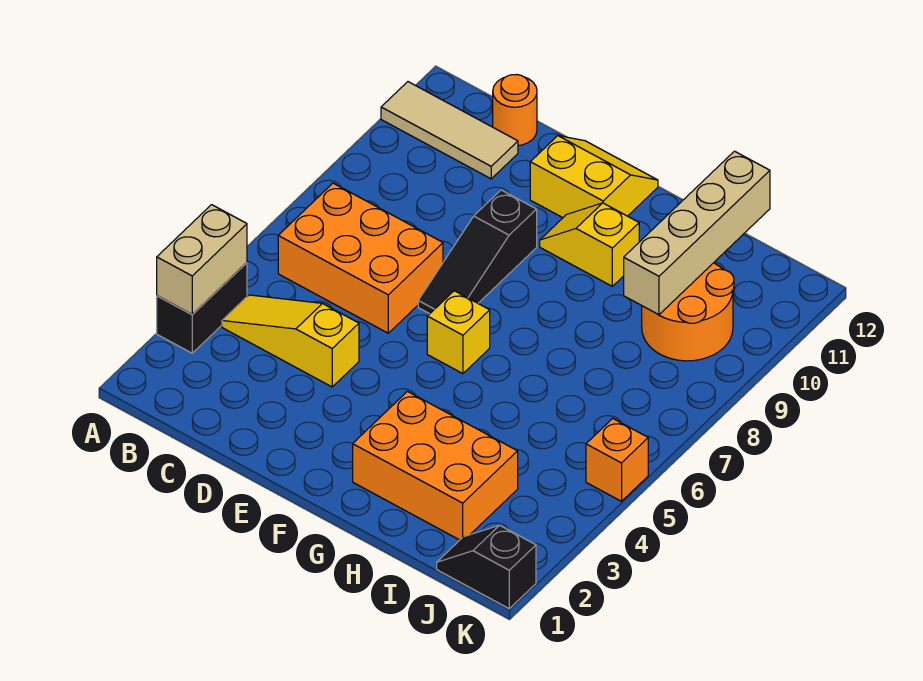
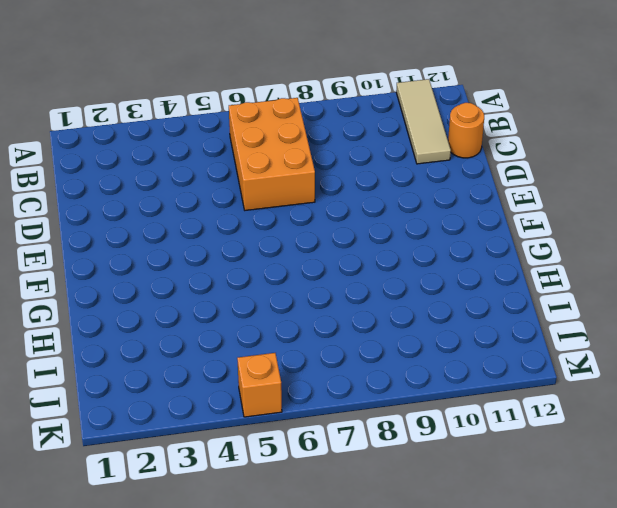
none -> black 1x2 brick [157,263,247,353]
none -> yellow 1x3 slope [222,295,359,387]
none -> black 1x3 slope [418,190,537,314]

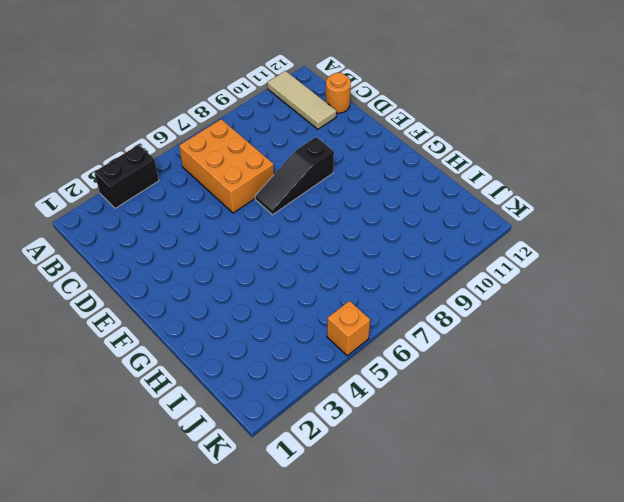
none -> yellow 1x3 slope [222,295,359,387]
none -> yellow 2x2 slope [530,136,658,218]
none -> yellow 1x1 brick [427,291,490,374]

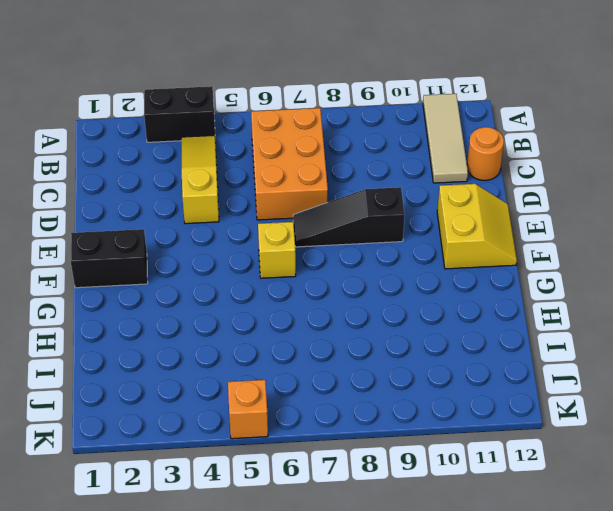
black 1x2 brick [71,229,148,288] -> none
none -> yellow 1x2 slope [540,203,639,286]
none -> orange 2x3 brick [353,391,518,540]
none -> orange 2x2 round brick [642,263,734,361]

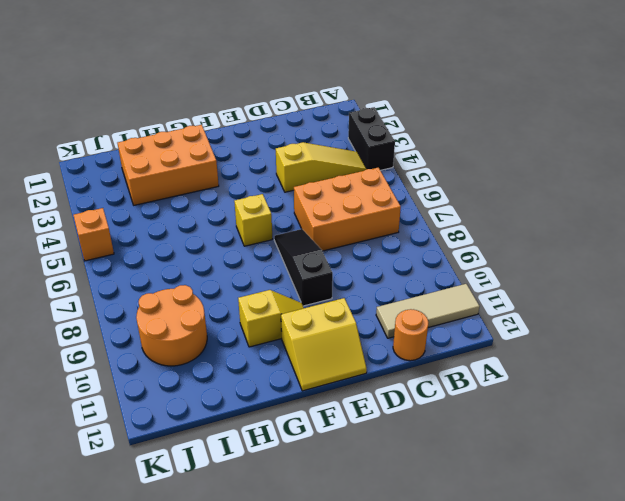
none -> black 1x2 slope [437,525,536,609]
none -> tan 1x2 brick [157,205,247,314]
none -> tan 1x4 brick [624,151,770,315]

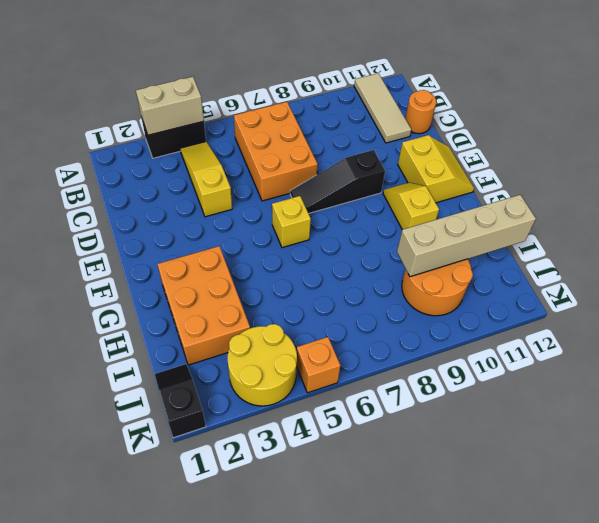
yellow 2x2 round brick [228,324,297,406] -> none

